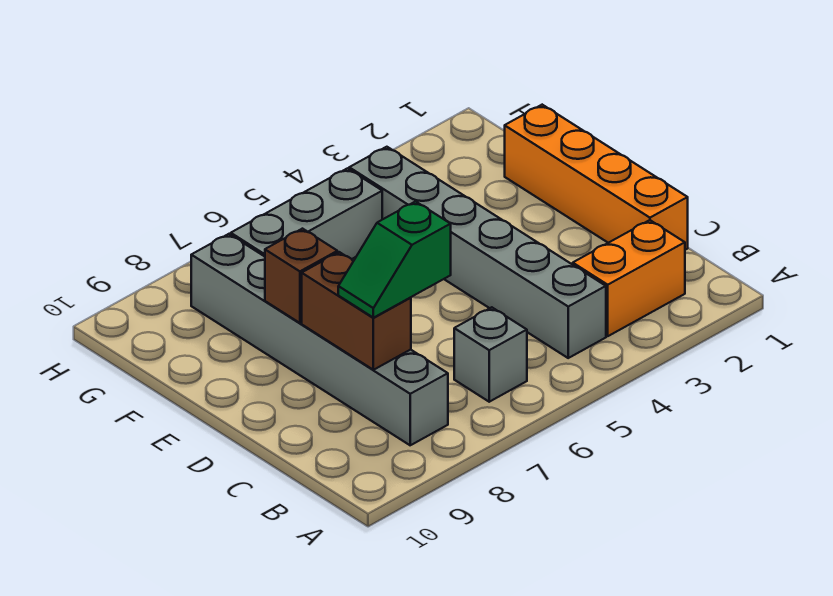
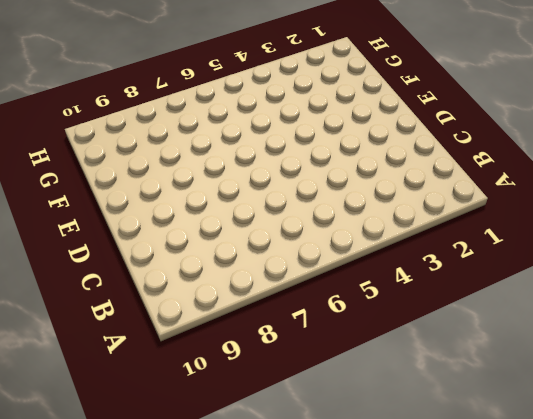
none -> orange 1x2 brick [573,220,685,336]
none -> grey 1x6 brick [349,147,606,358]

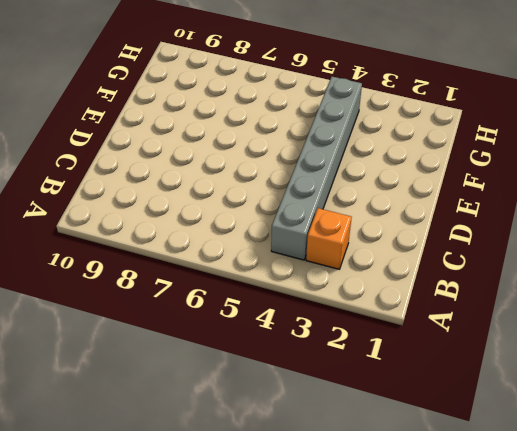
orange 1x1 brick [306,208,352,269] -> orange 1x2 brick [573,220,685,336]
none -> grey 1x1 brick [454,307,527,402]
none -> grey 1x6 brick [191,234,448,445]

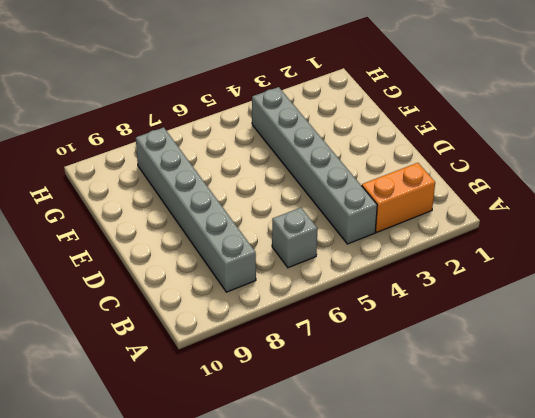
none -> orange 1x4 brick [505,105,688,250]
none -> grey 1x3 brick [231,168,382,259]

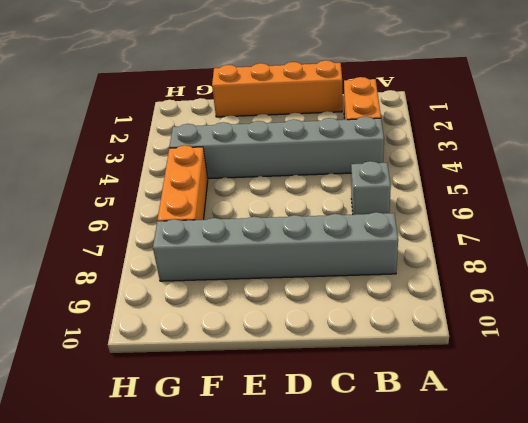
orange 1x3 brick [157,145,208,221] -> grey 1x3 brick [231,168,382,259]
none -> brown 1x2 brick [302,252,411,370]
none -> brown 1x1 brick [265,229,337,323]

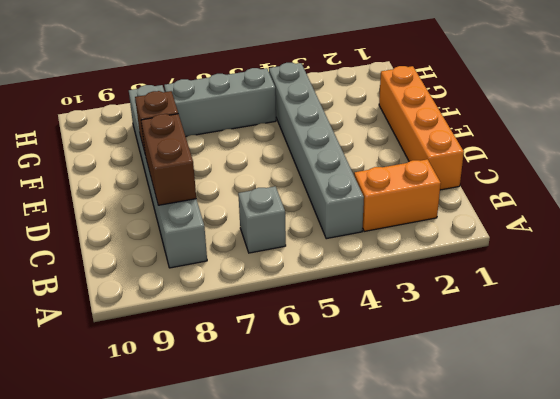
none -> green 1x2 slope [338,202,451,318]

